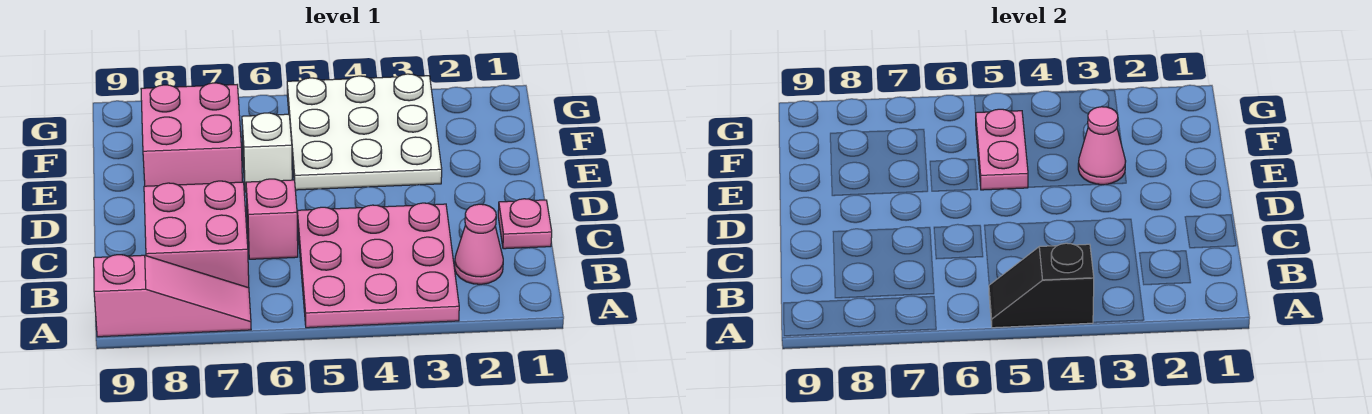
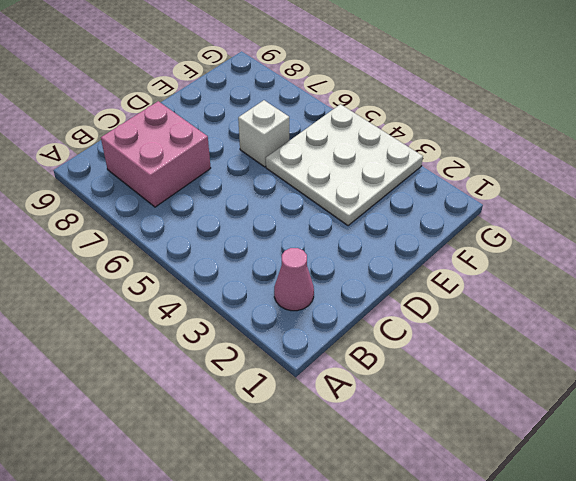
none -> pink 3x3 plate [297,203,459,328]
none -> pink 1x3 slope [94,255,251,337]
none -> pink 1x1 plate [498,199,552,249]

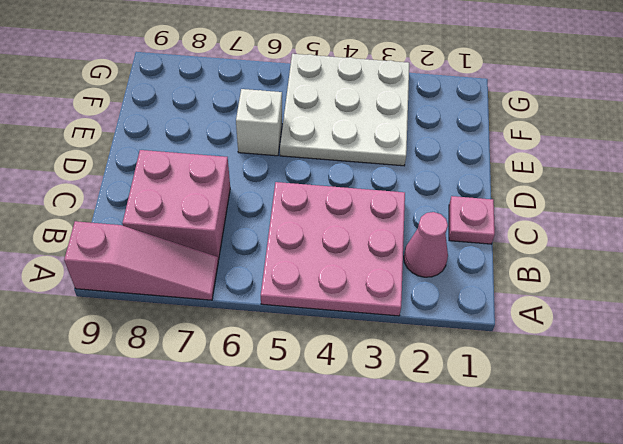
none -> pink 1x1 brick [246,179,298,259]
none -> pink 2x2 brick [141,83,242,186]
none -> black 1x2 slope [989,243,1094,328]

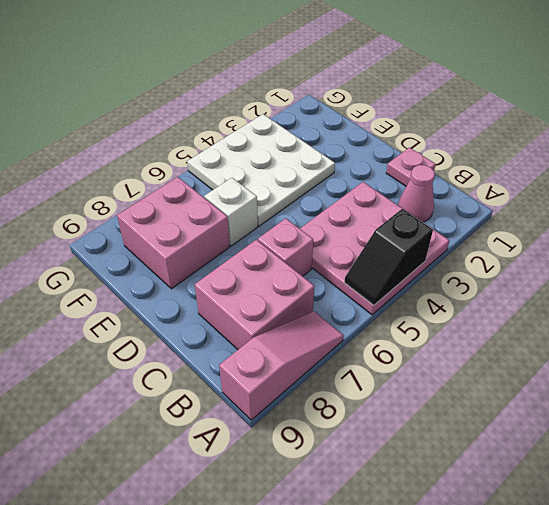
none -> pink 1x1 cone [1078,107,1126,185]
none -> pink 1x2 plate [976,109,1028,190]

